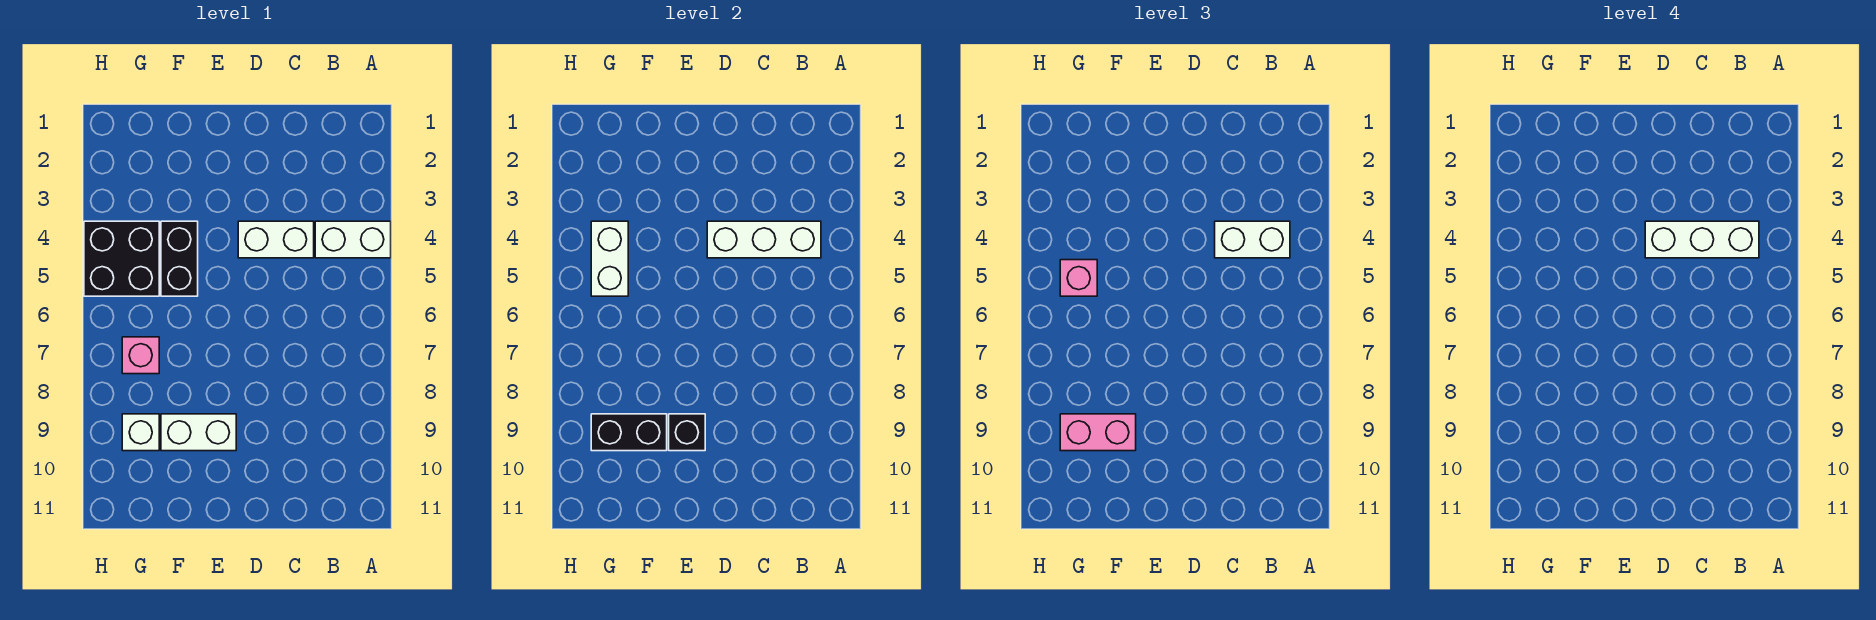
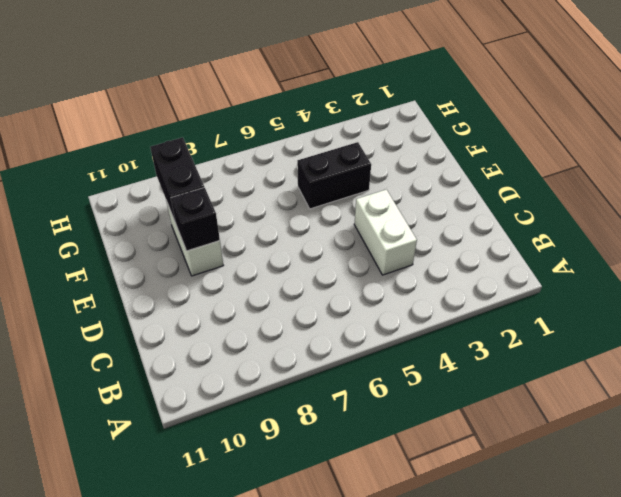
none -> white 1x2 brick [315,221,391,258]
none -> black 2x2 brick [84,221,159,296]
none -> pink 1x1 brick [122,337,159,374]

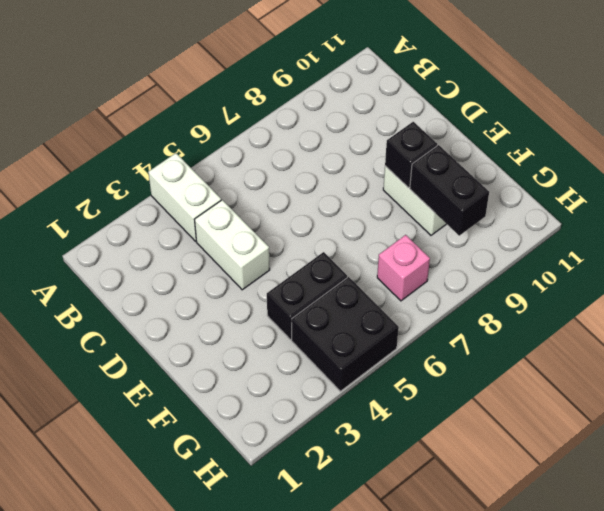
none -> white 1x1 brick [122,414,159,451]
none -> white 1x3 brick [707,221,821,258]
none -> white 1x2 brick [591,221,628,296]

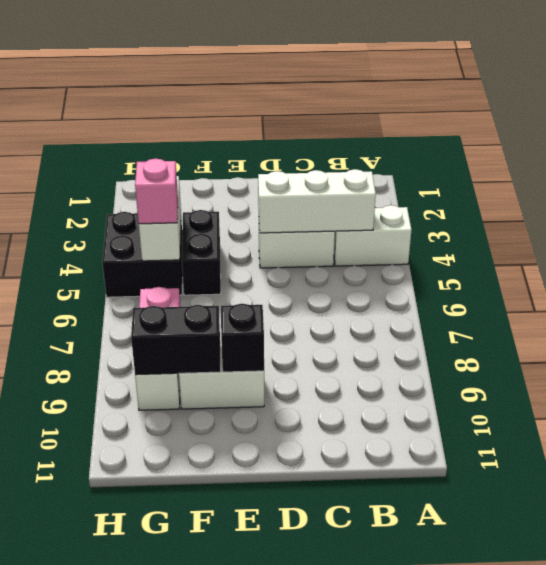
none -> white 1x2 brick [1215,221,1290,258]
none -> pink 1x2 brick [1060,414,1136,451]
none -> white 1x3 brick [1645,221,1759,258]

